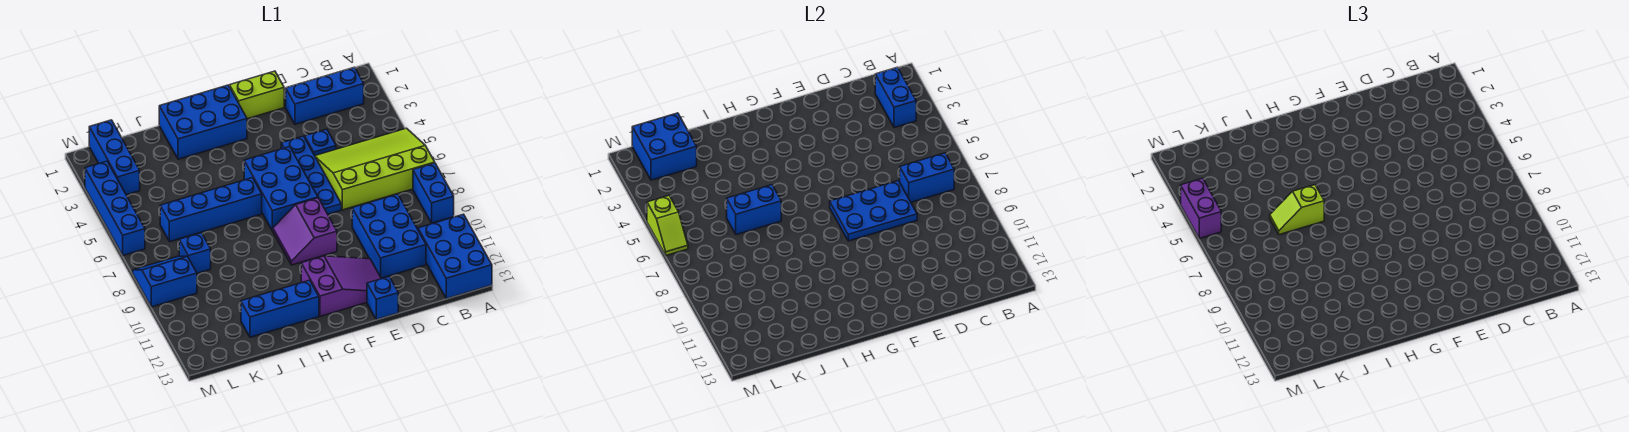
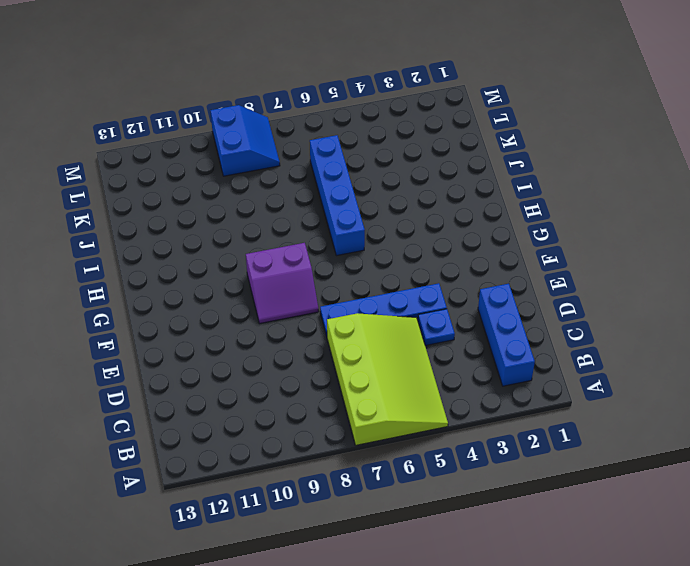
purple 2x2 slope [246,243,319,323] -> purple 2x2 slope turned to [273,198,337,265]
none -> blue 1x2 brick [413,163,454,223]
none -> blue 2x3 brick [418,214,492,299]
none -> blue 2x3 brick [352,194,426,278]

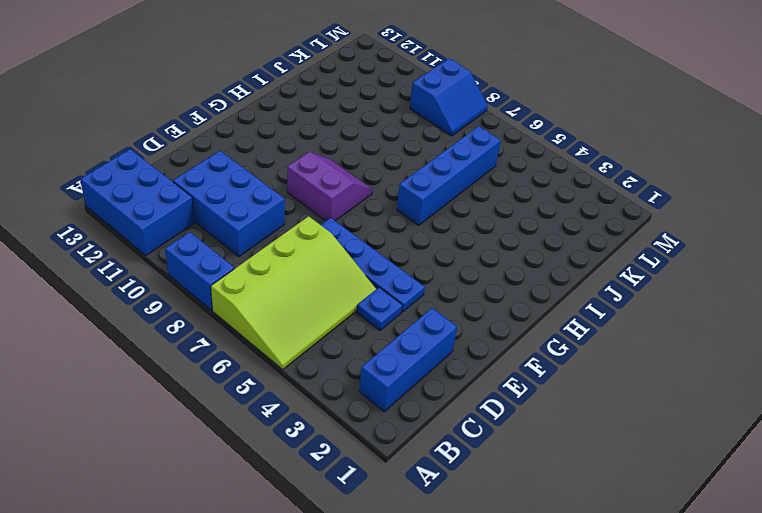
none -> lime 1x2 brick [230,71,284,119]
none -> purple 2x3 slope [301,256,381,316]
none -> blue 1x1 brick [367,277,398,320]

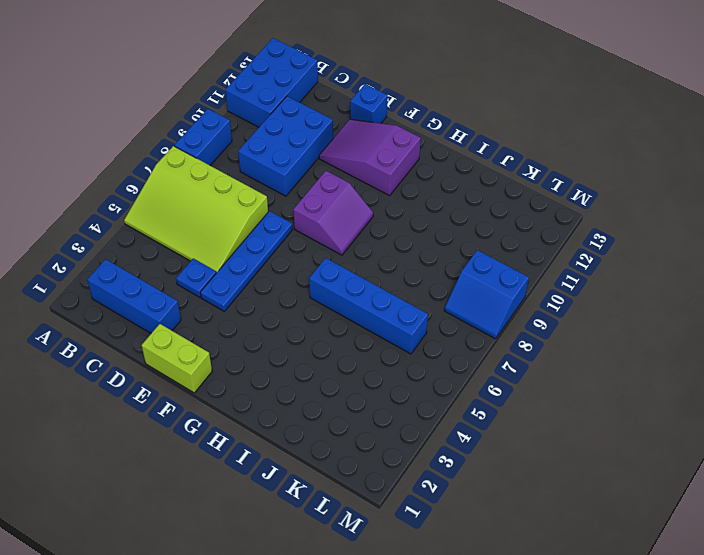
none -> blue 2x3 brick [244,147,318,231]
none -> blue 2x3 brick [159,85,247,159]
none -> blue 1x3 brick [241,280,319,337]

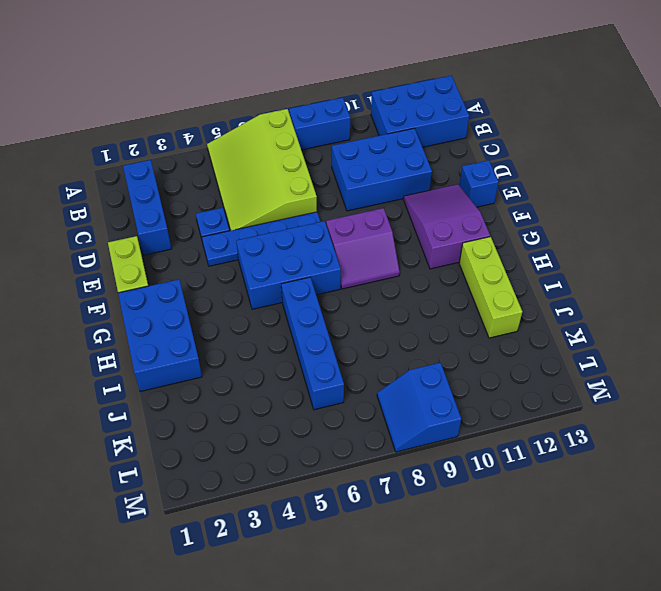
lime 1x3 brick [459,237,522,338] -> blue 1x3 brick [241,280,319,337]
none -> blue 1x1 brick [179,233,211,273]
none -> blue 1x3 brick [89,120,140,195]
none -> blue 1x4 brick [85,161,145,255]

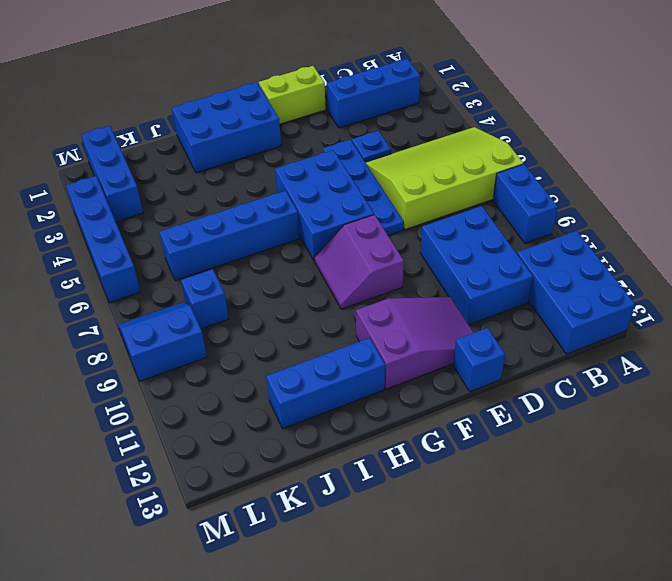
none -> blue 1x2 brick [875,67,916,128]
none -> blue 1x2 brick [900,153,954,202]
none -> blue 2x3 plate [830,181,917,241]

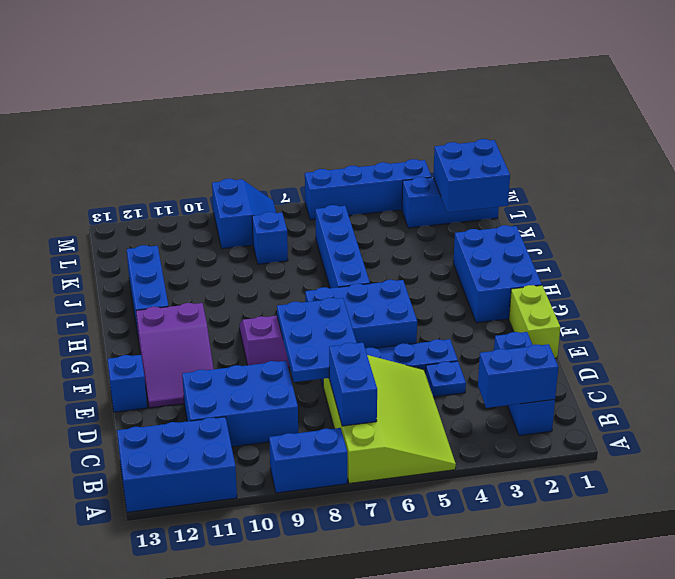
none -> blue 1x2 brick [727,185,781,235]
none -> lime 1x2 slope [647,196,688,255]
none -> lime 1x2 slope [1270,185,1324,235]

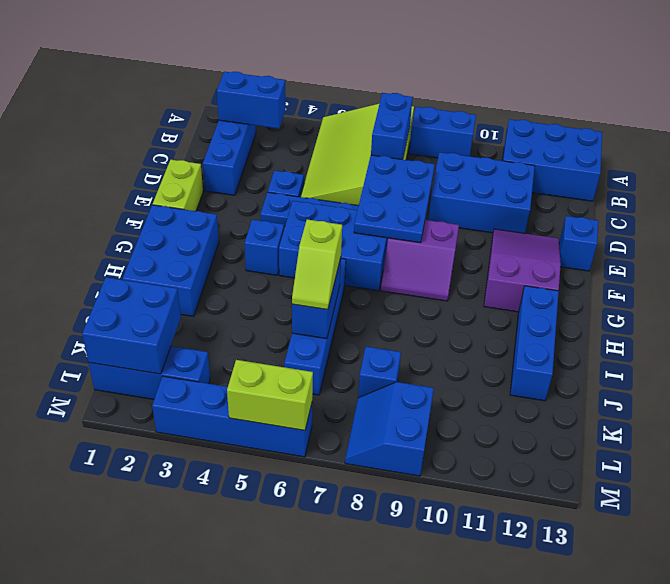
blue 1x1 brick [245,220,284,275] -> none
lime 1x2 brick [227,360,313,430] -> lime 1x2 slope [647,196,688,255]
none -> purple 1x2 brick [1181,178,1221,238]

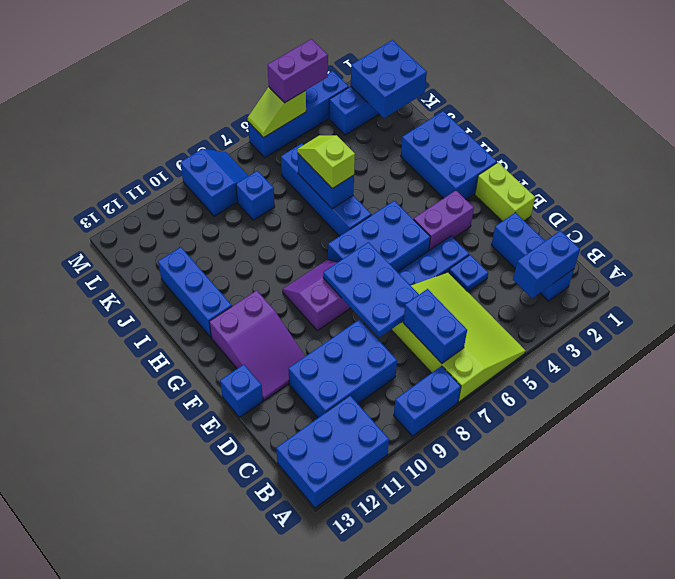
purple 1x2 brick [414,190,474,251] -> none

